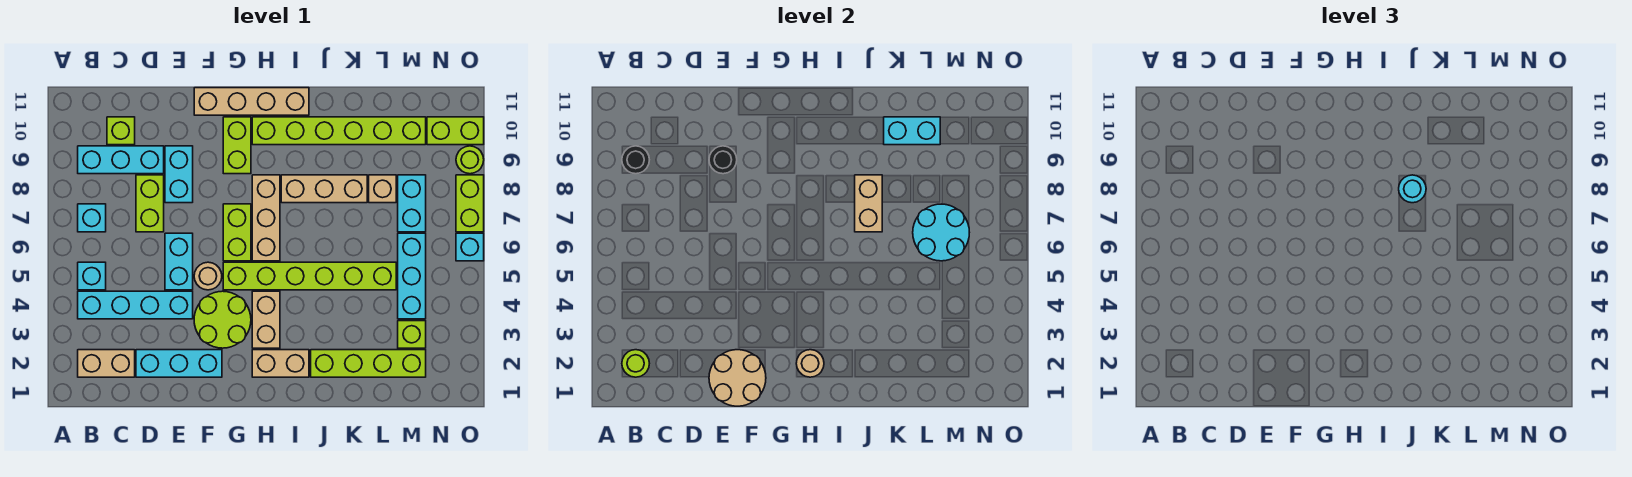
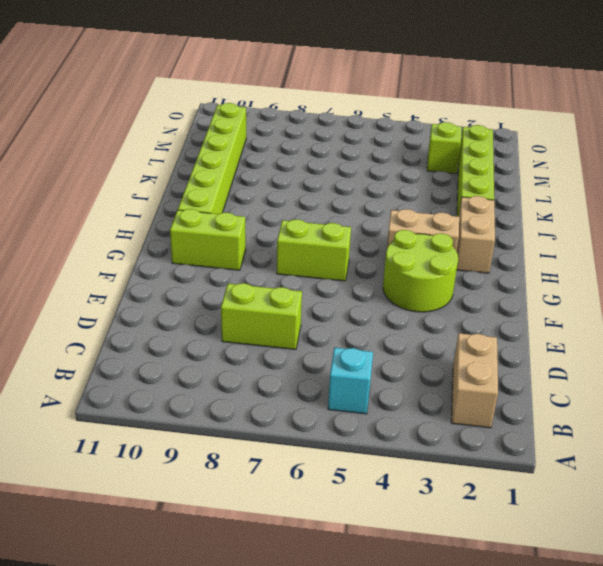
none -> cyan 1x4 brick [78,291,193,319]
none -> cyan 1x1 brick [78,204,106,232]
none -> cyan 1x3 brick [78,146,164,174]
none -> lime 1x1 brick [107,117,135,145]

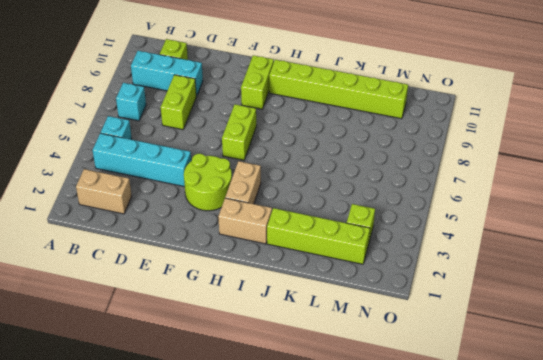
none -> cyan 1x3 brick [136,350,222,377]
none -> cyan 1x2 brick [165,233,193,290]
none -> cyan 1x2 brick [165,146,193,203]
none -> tan 1x1 round brick [194,262,222,290]

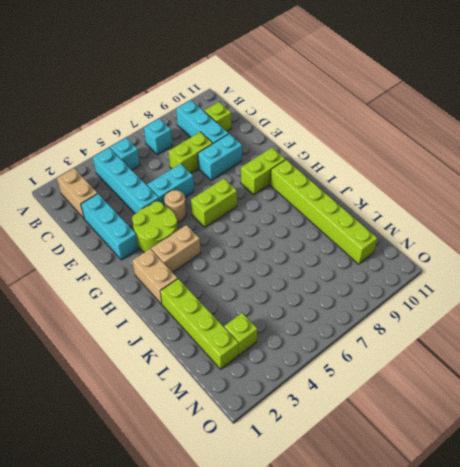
none -> tan 1x4 brick [194,88,309,115]
none -> lime 1x6 brick [223,262,396,290]
none -> tan 1x3 brick [252,175,280,261]
none -> tan 1x3 brick [281,175,367,203]

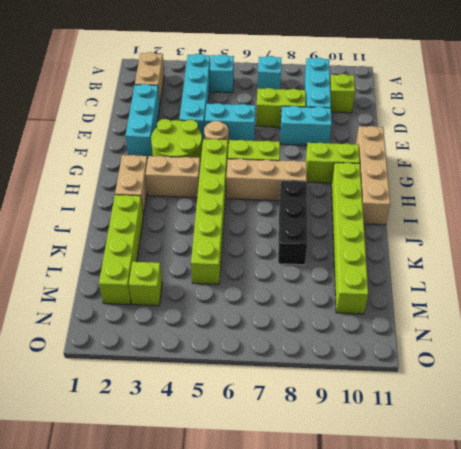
black 1x3 brick [278,180,307,265] -> tan 1x3 brick [281,175,367,203]
none -> tan 1x1 brick [369,175,396,203]
none -> cyan 1x3 brick [398,233,426,319]
none -> cyan 1x2 brick [398,175,426,232]
none -> lime 1x2 brick [427,117,484,145]

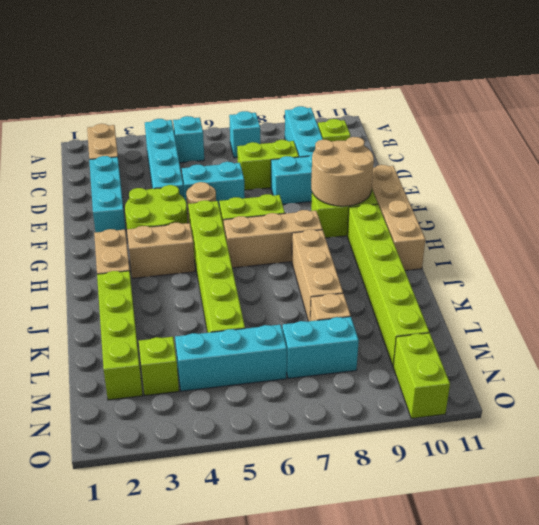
tan 2x2 round brick [311,137,374,206] -> tan 2x2 round brick moved to [709,350,766,406]
none -> cyan 1x1 brick [456,233,484,261]
none -> lime 1x2 brick [456,175,484,232]
none -> lime 1x1 round brick [456,146,484,174]
none -> lime 1x1 round brick [622,350,649,377]

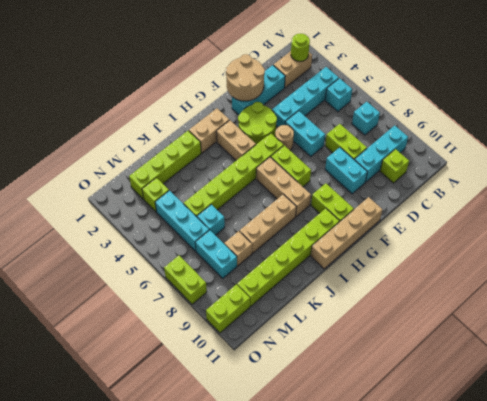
cyan 1x1 brick [197,204,225,235] -> cyan 1x1 brick moved to [456,233,484,261]
none -> lime 1x1 round brick [456,146,484,174]
none -> black 1x1 round brick [622,146,649,174]
none -> black 1x1 round brick [709,146,737,174]
none -> tan 1x1 round brick [796,350,824,377]

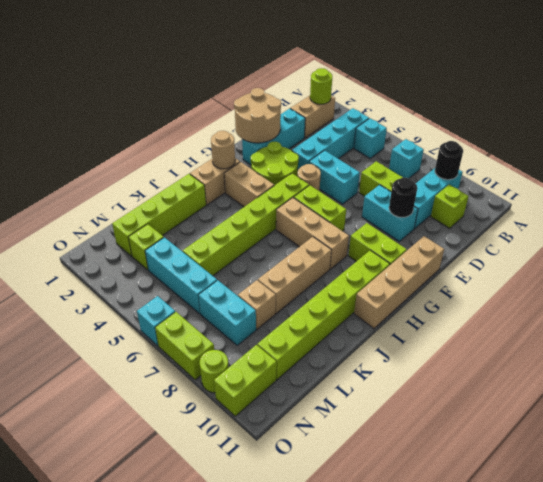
none -> tan 1x2 brick [855,175,882,232]
none -> cyan 1x2 brick [884,117,940,145]
none -> cyan 2x2 round brick [913,204,969,261]
none -> cyan 1x1 round brick [1399,175,1426,203]

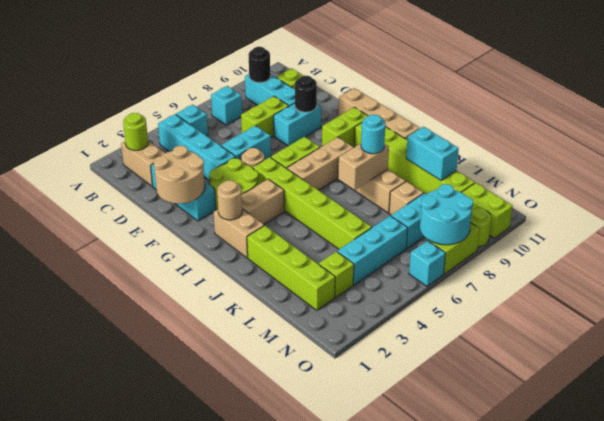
cyan 2x2 round brick [420,184,473,245] -> cyan 2x2 round brick moved to [913,204,969,261]

